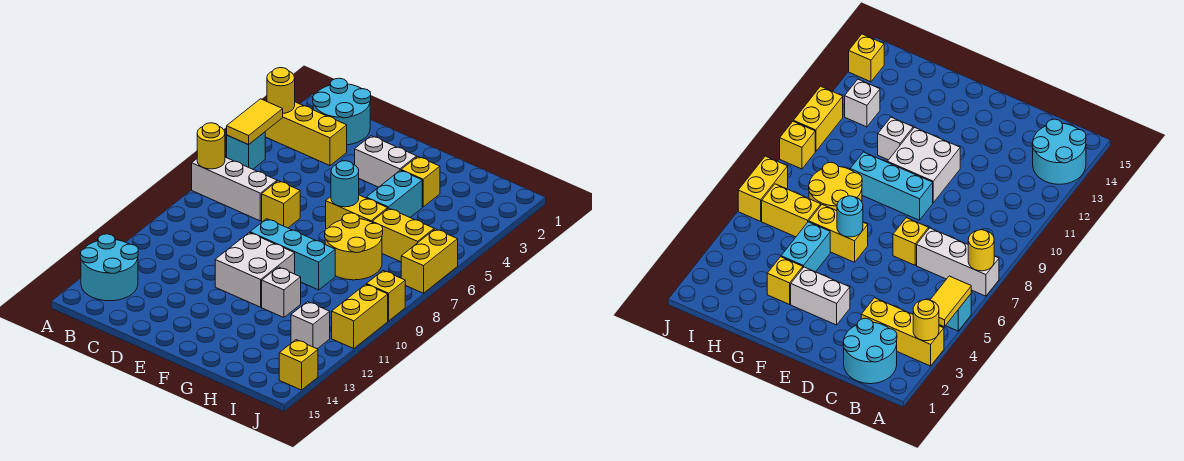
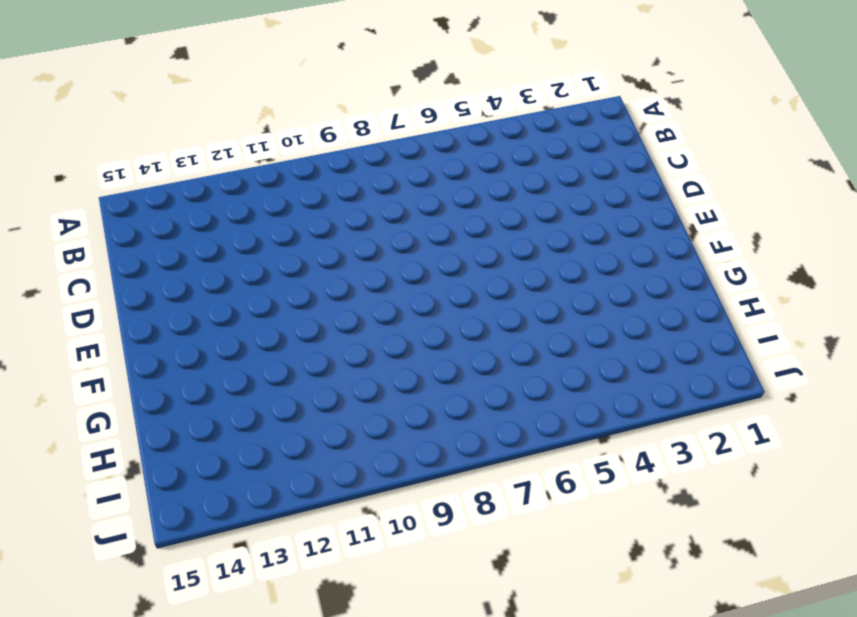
none -> yellow 1x3 brick [265,102,347,166]
none -> cyan 1x1 brick [227,132,265,169]
none -> white 1x3 brick [192,157,277,221]

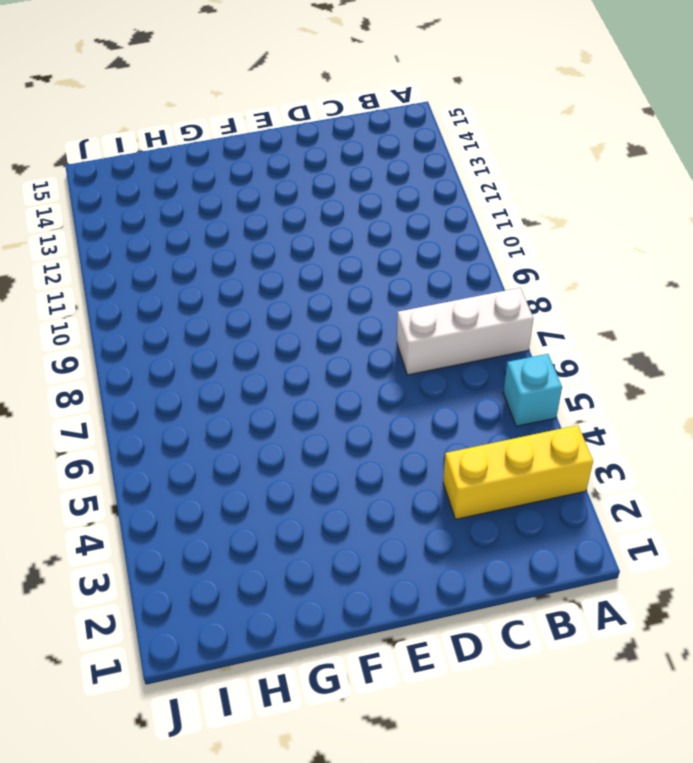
none -> cyan 2x2 round brick [80,234,138,301]
none -> cyan 2x2 round brick [313,78,371,145]
none -> yellow 1x1 brick [262,181,300,228]

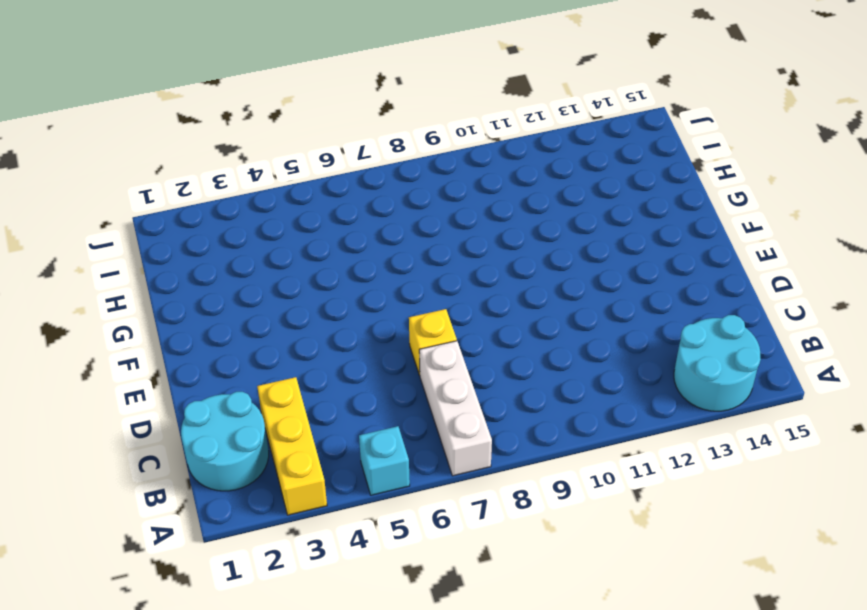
none -> white 1x2 brick [355,136,417,187]
none -> cyan 1x3 brick [250,219,335,290]
none -> white 2x2 brick [215,233,295,307]

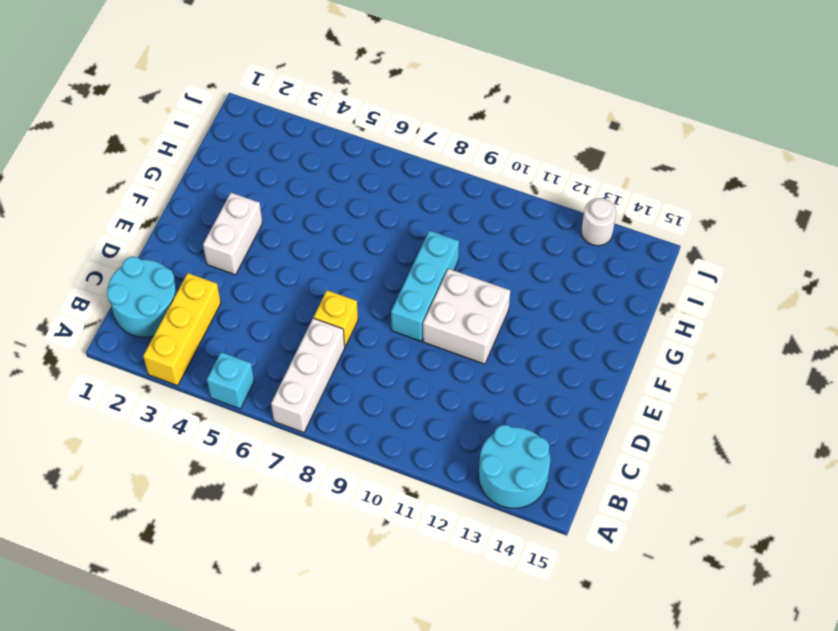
white 1x1 round brick [581,198,616,246] -> none
none -> yellow 1x2 brick [326,195,388,229]
none -> yellow 1x1 brick [401,156,440,207]
none -> cyan 1x2 brick [366,170,422,217]

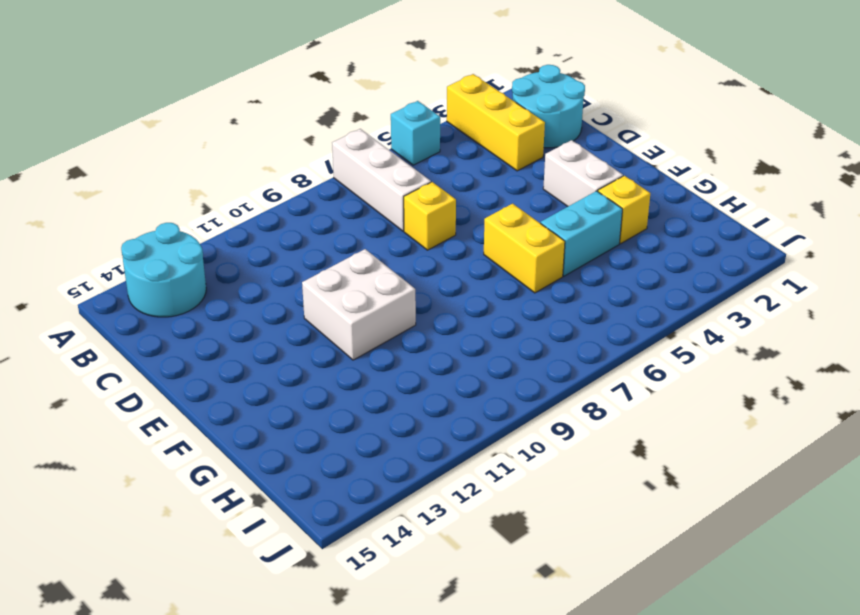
none -> cyan 1x3 brick [250,219,335,290]
none -> yellow 2x2 round brick [325,213,383,280]
none -> white 1x1 brick [262,267,301,318]

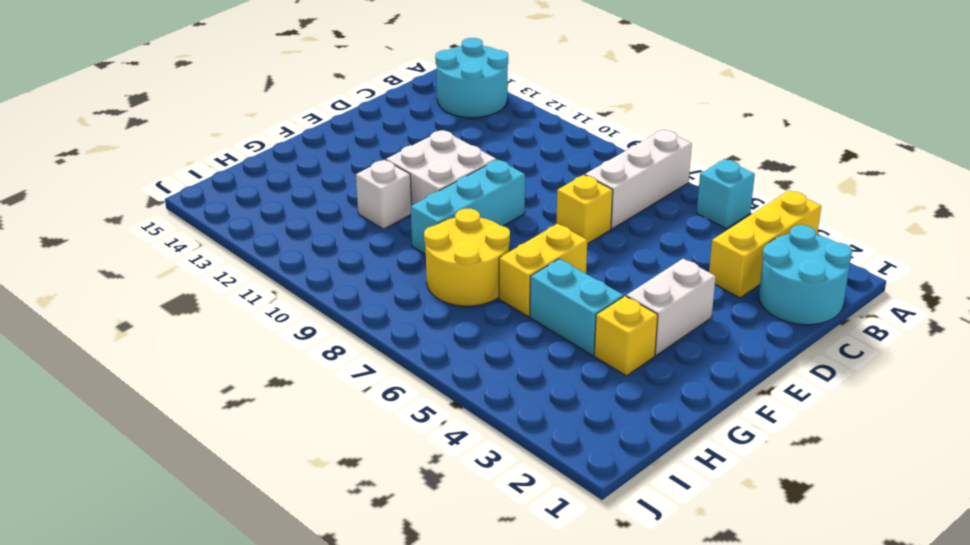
none -> yellow 1x2 brick [372,208,434,262]
none -> white 1x1 brick [291,302,330,349]
none -> yellow 1x2 brick [401,229,458,293]

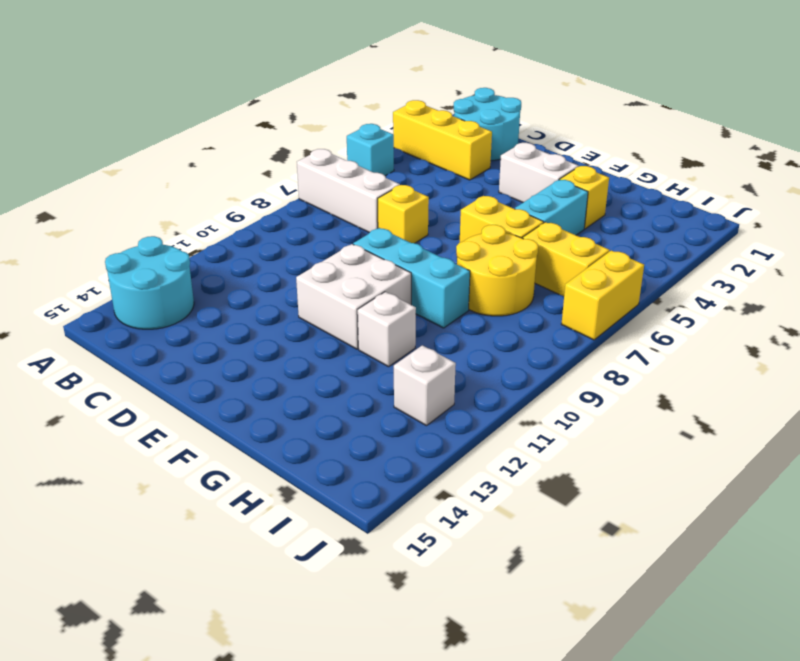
none -> yellow 1x1 brick [366,271,405,321]
none -> yellow 1x2 brick [332,284,388,349]
none -> yellow 1x1 brick [279,340,318,390]

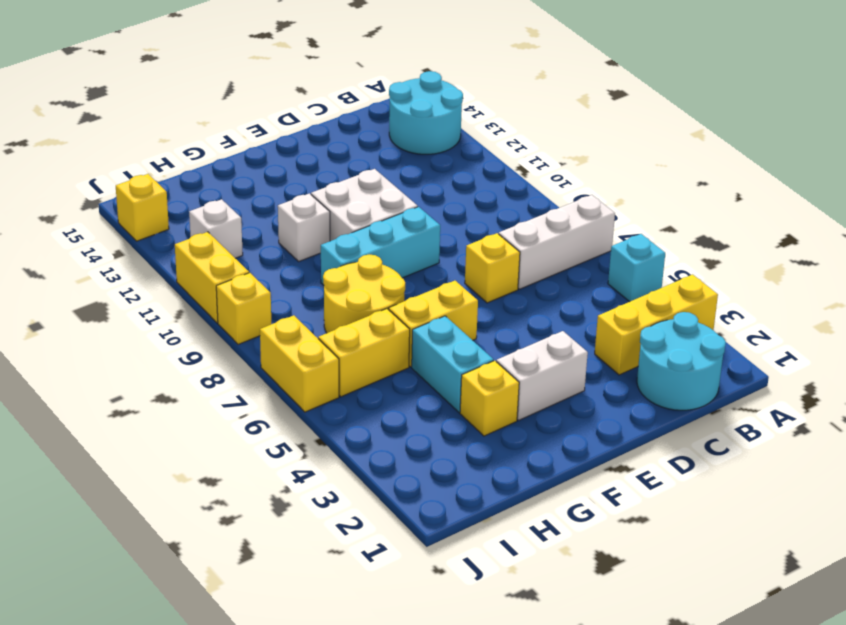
none -> yellow 1x1 round brick [267,68,295,113]
none -> yellow 1x2 tile [227,99,283,145]
none -> yellow 1x1 round brick [197,123,225,169]

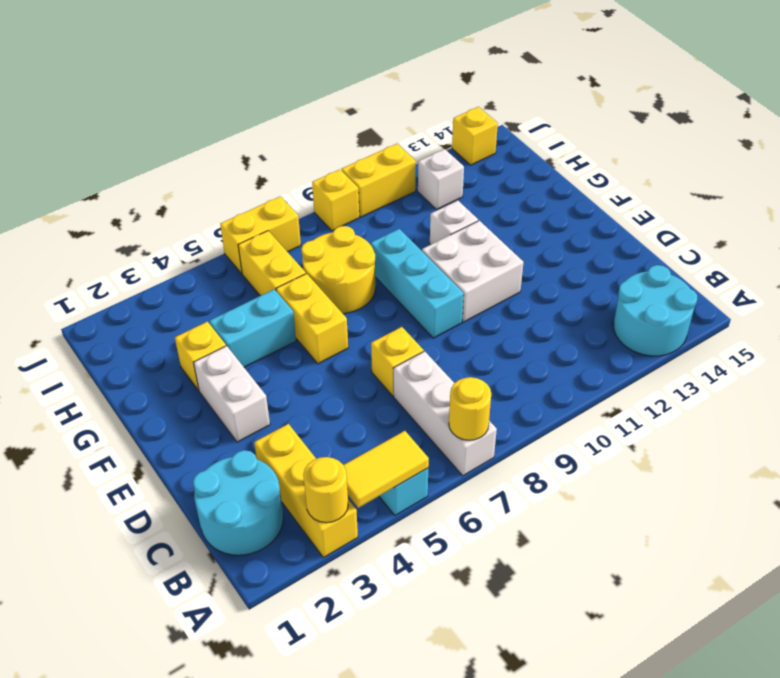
none -> cyan 1x1 round brick [331,161,359,207]

